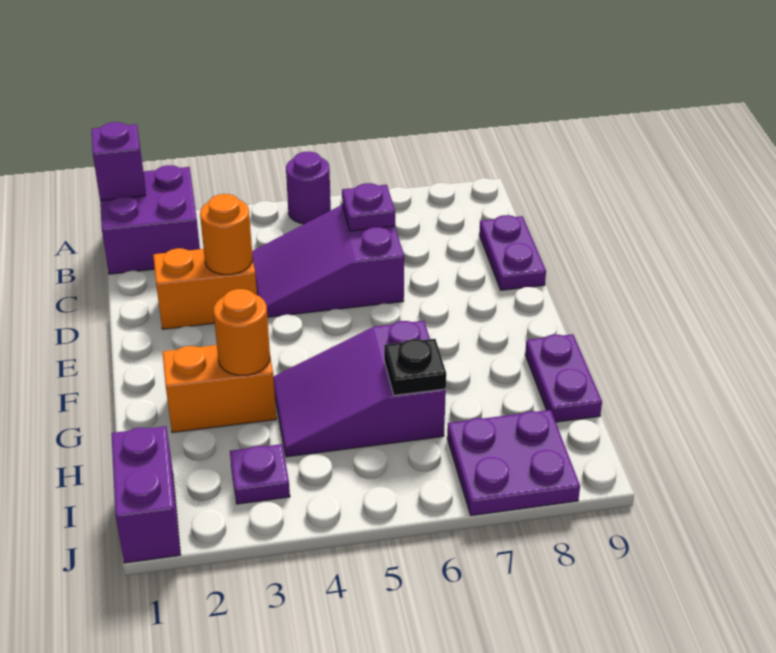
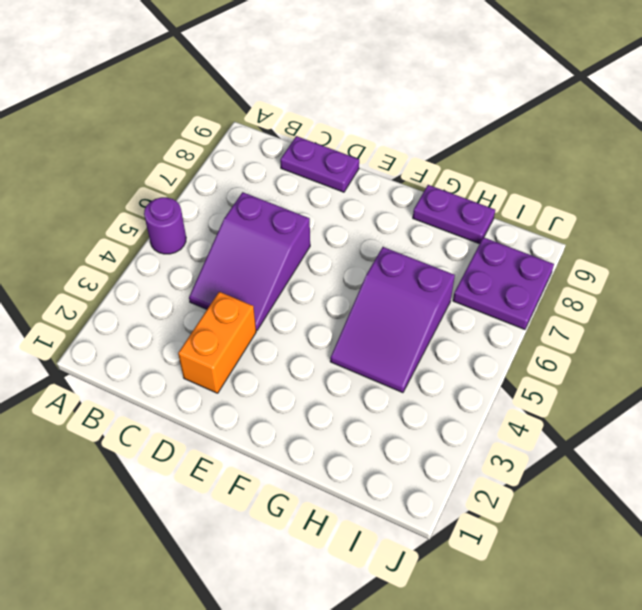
none -> purple 2x2 brick [100,165,200,274]
none -> orange 1x2 brick [162,345,276,433]
none -> purple 1x2 brick [111,426,181,563]

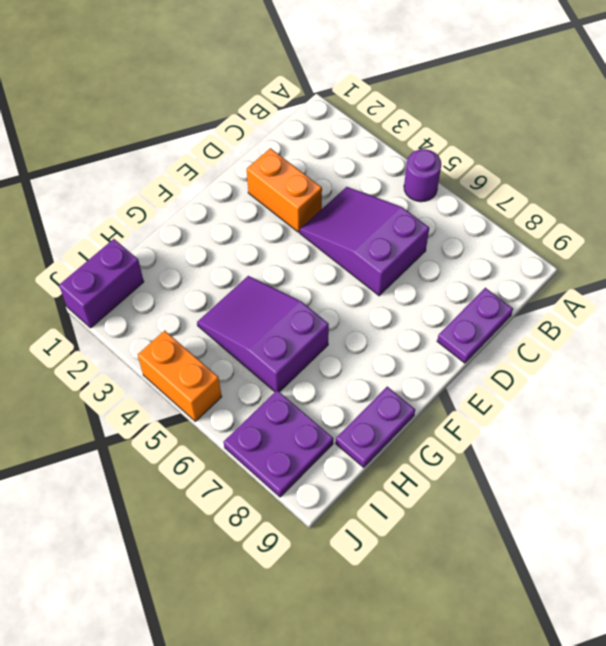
orange 1x2 brick [138,331,222,421] -> orange 1x2 brick moved to [162,345,276,433]
none -> purple 2x2 brick [100,165,200,274]
none -> purple 1x1 plate [230,444,290,504]
none -> purple 1x1 brick [92,122,146,201]

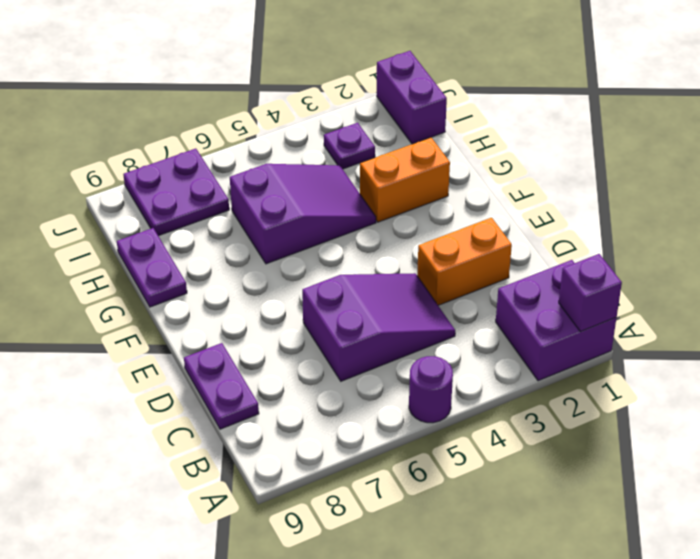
none -> purple 1x1 plate [342,183,395,231]
none -> orange 1x1 round brick [200,194,253,275]
none -> orange 1x1 round brick [213,289,270,375]

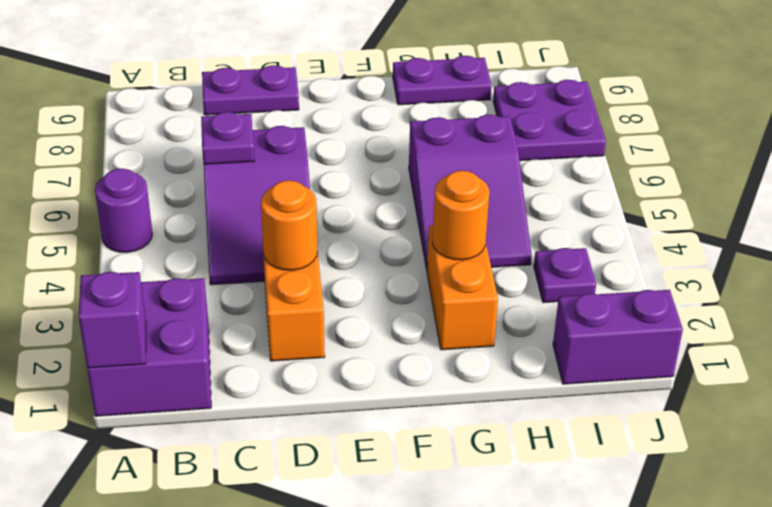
none -> black 1x1 plate [384,339,446,395]

